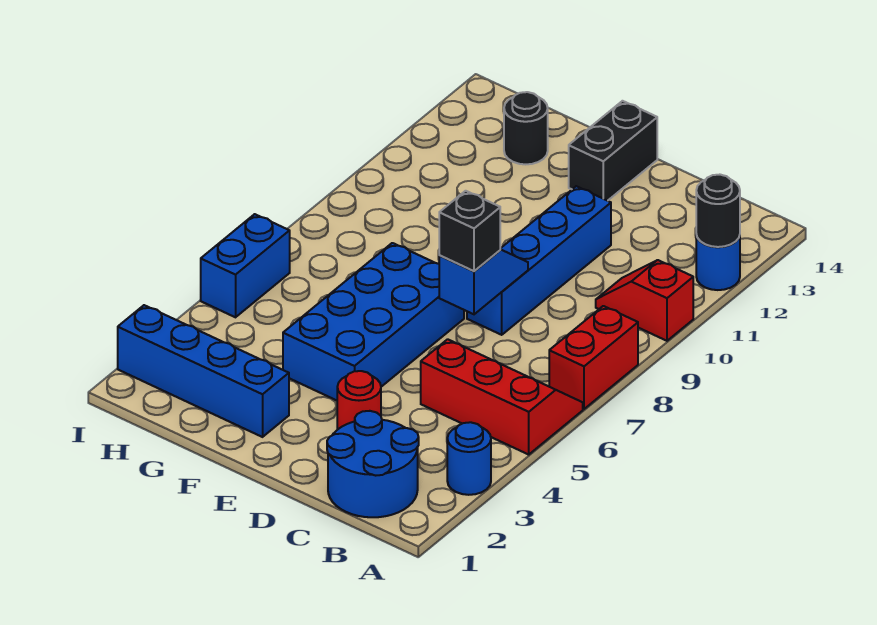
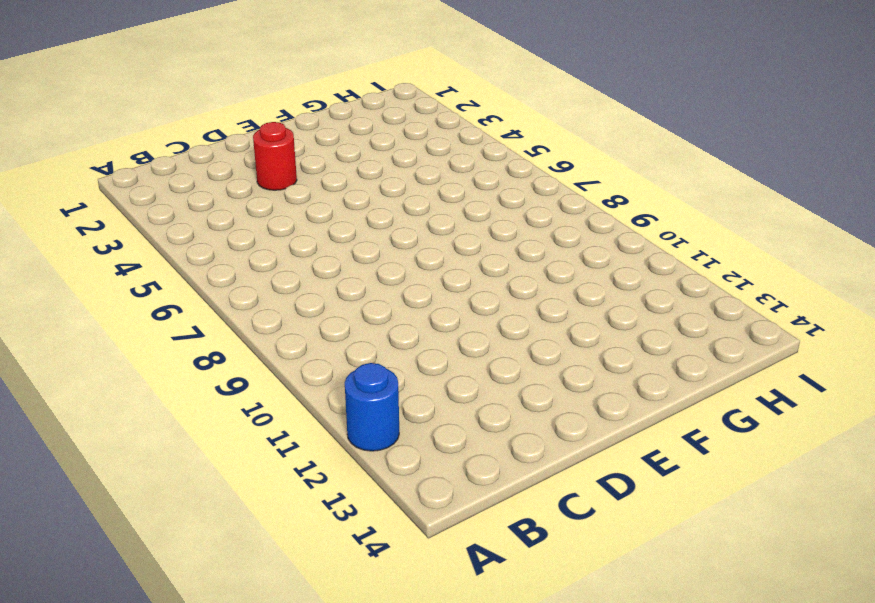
none -> blue 1x1 round brick [447,422,491,495]
none -> red 2x3 slope [421,339,583,454]
none -> red 1x2 brick [549,306,638,409]

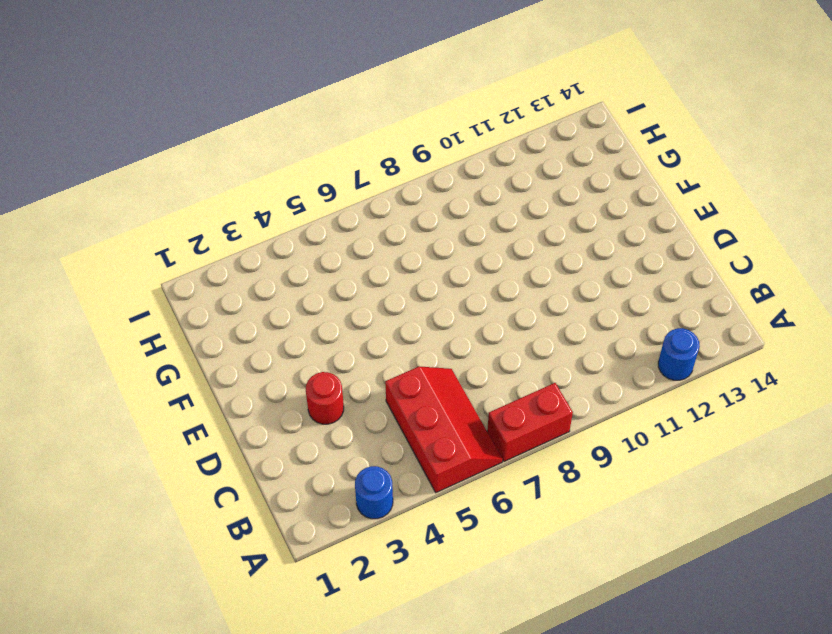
none -> red 1x2 slope [596,260,693,341]
none -> blue 2x2 round brick [327,411,419,517]
none -> blue 1x4 brick [467,186,611,335]

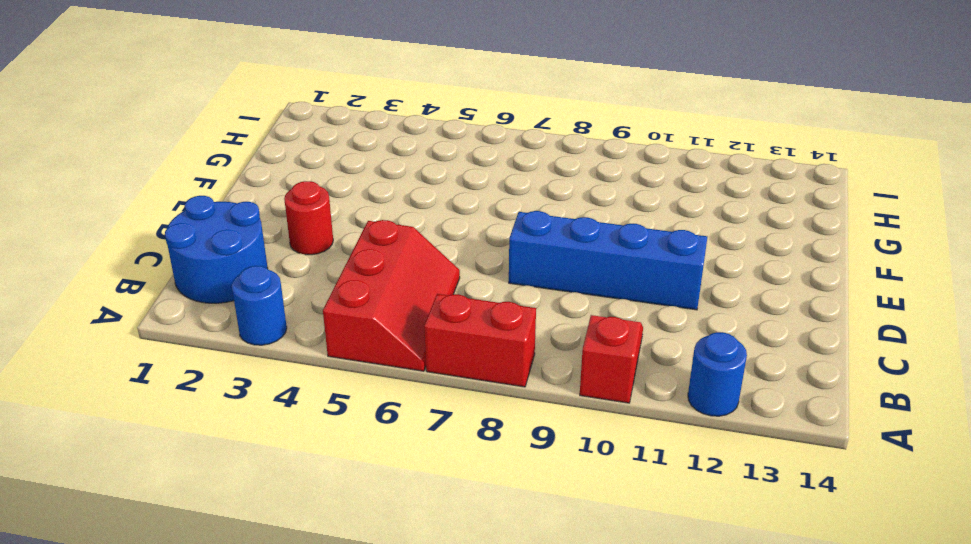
none -> blue 2x4 brick [283,243,464,400]
none -> black 1x2 brick [569,101,657,201]
none -> blue 1x4 brick [118,305,289,437]

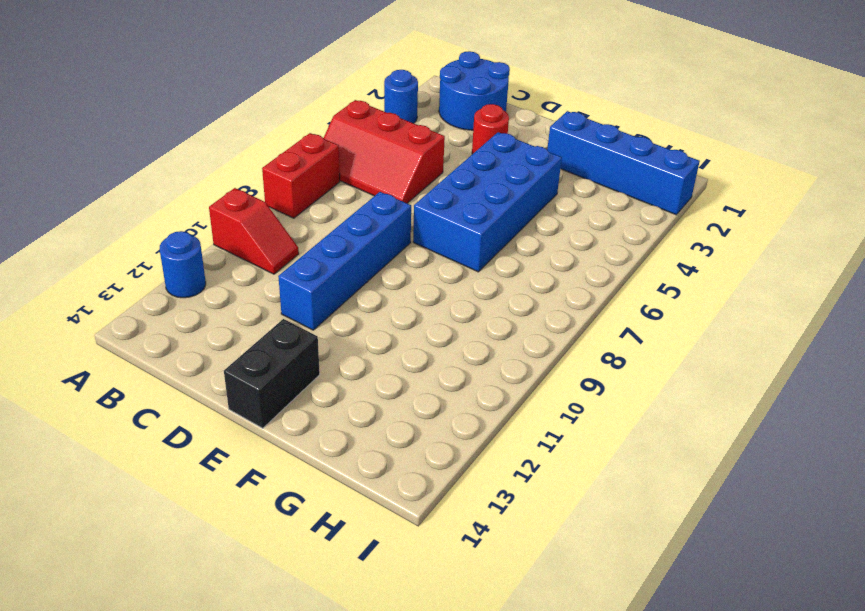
none -> black 1x1 round brick [504,92,548,164]
none -> blue 1x2 brick [201,214,290,317]
none -> black 1x1 round brick [696,175,740,247]

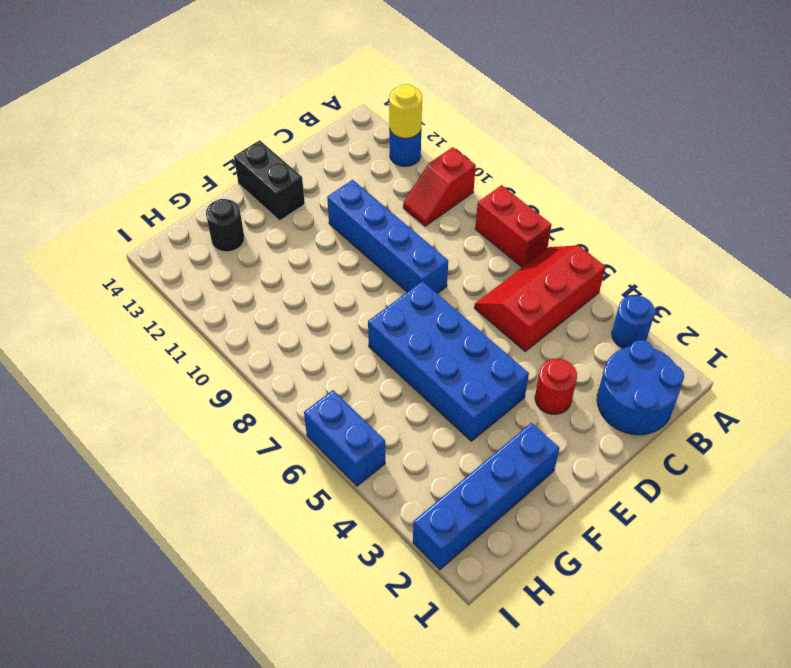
yellow 1x1 round brick [389,84,422,138] -> black 1x1 round brick [696,175,740,247]
none -> blue 1x2 slope [439,249,528,314]
none -> black 1x1 brick [439,191,500,271]

